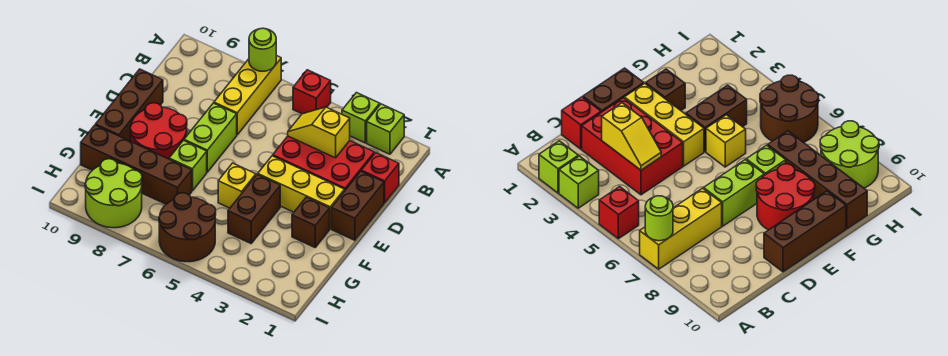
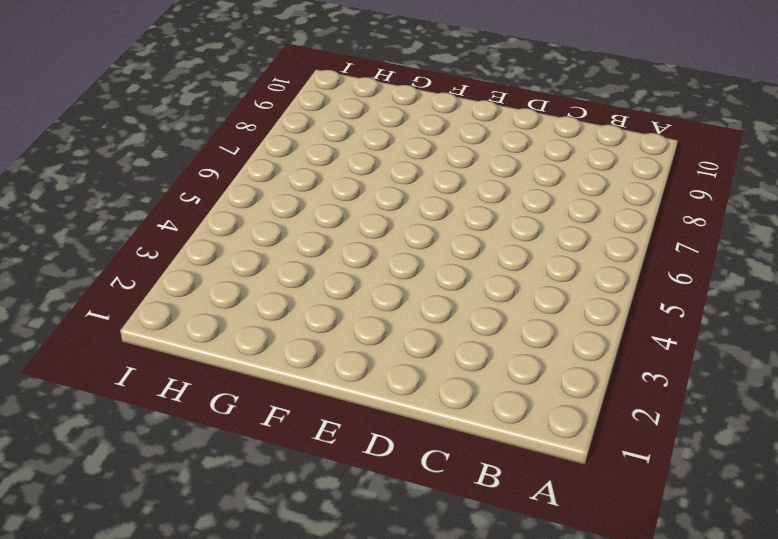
none -> lime 1x1 brick [367,104,404,154]
none -> lime 1x1 brick [342,93,380,143]
none -> red 1x1 brick [293,70,331,114]

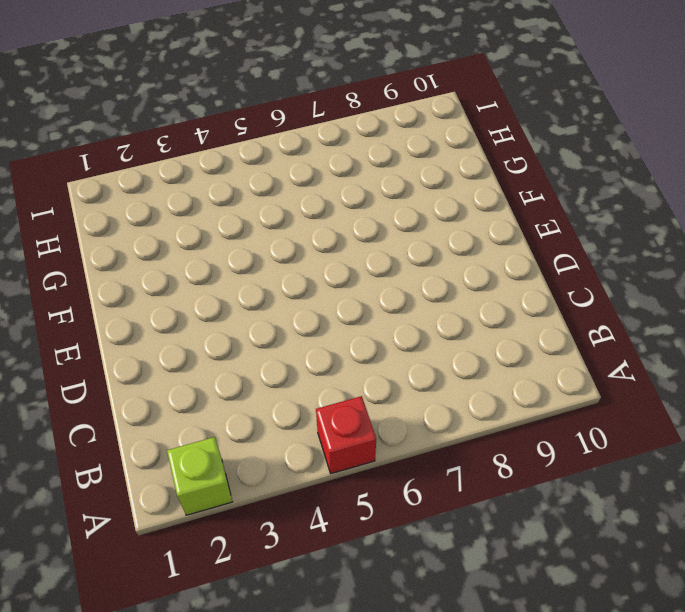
none -> lime 1x1 brick [342,93,380,143]
none -> yellow 1x3 brick [214,56,281,135]
none -> red 1x1 brick [361,153,399,203]

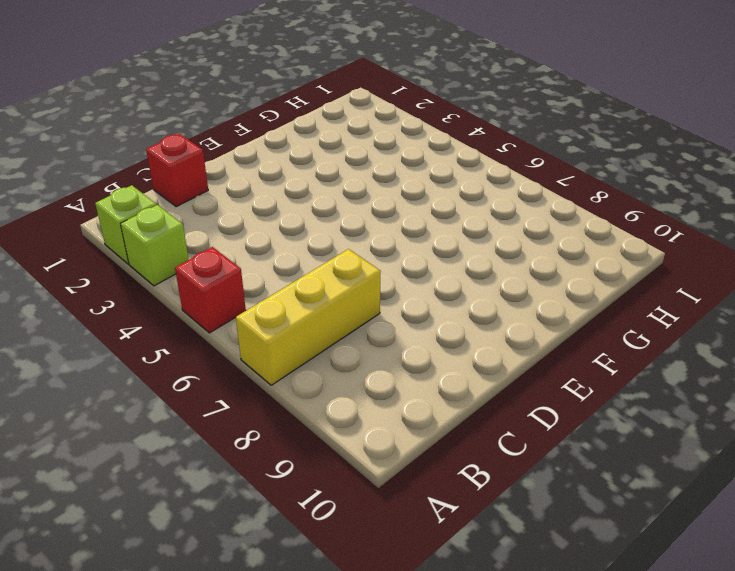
none -> red 2x3 brick [273,136,374,191]
none -> brown 1x2 brick [331,171,384,240]
none -> lime 1x2 brick [184,103,237,172]

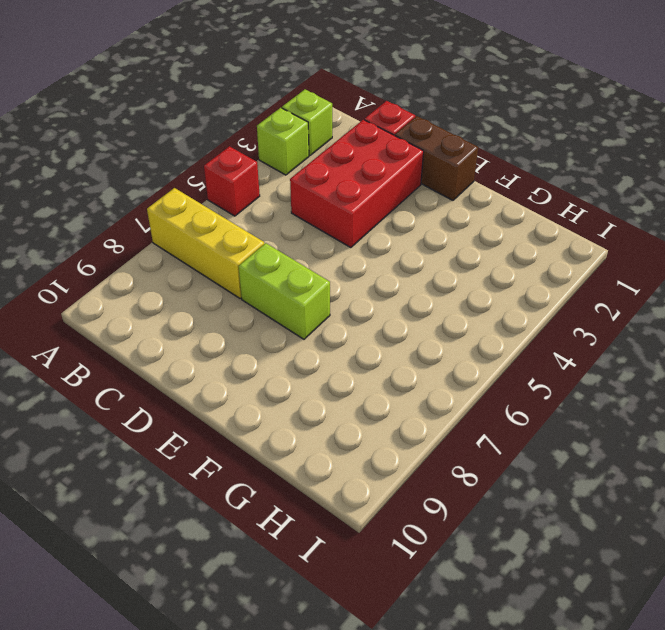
none -> brown 1x3 brick [95,69,163,141]
none -> yellow 1x3 brick [258,156,344,229]
none -> red 2x2 round brick [130,103,187,159]

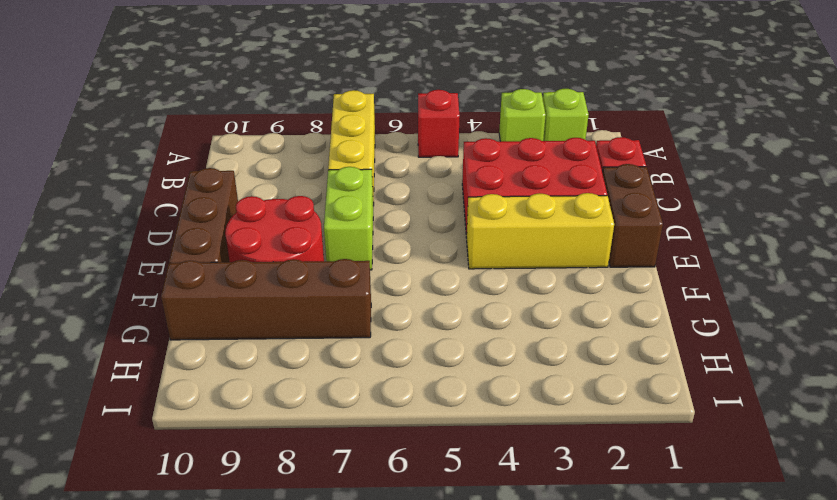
none -> brown 1x1 brick [292,197,330,247]
none -> brown 1x2 brick [228,174,280,243]
none -> yellow 1x1 brick [218,163,256,208]

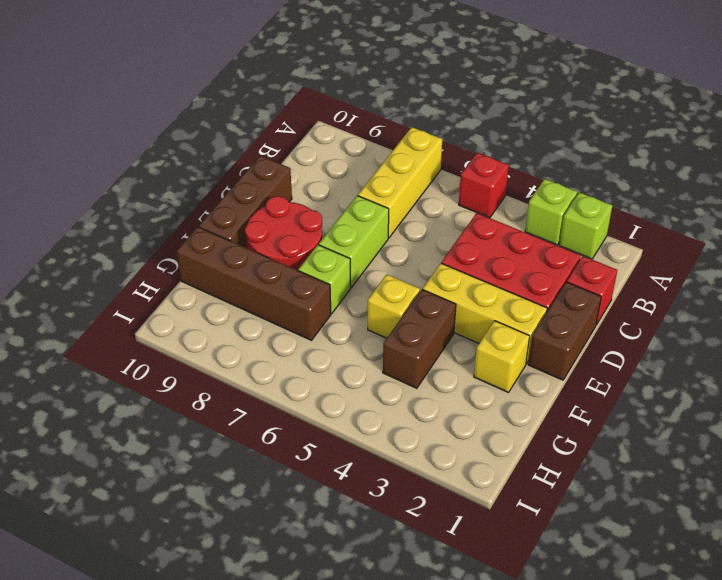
yellow 1x1 brick [474,321,530,392] -> brown 1x1 brick [292,197,330,247]
none -> brown 2x2 round brick [159,193,216,262]
none -> lime 2x2 round brick [85,159,142,228]
none -> lime 1x1 round brick [249,28,276,71]

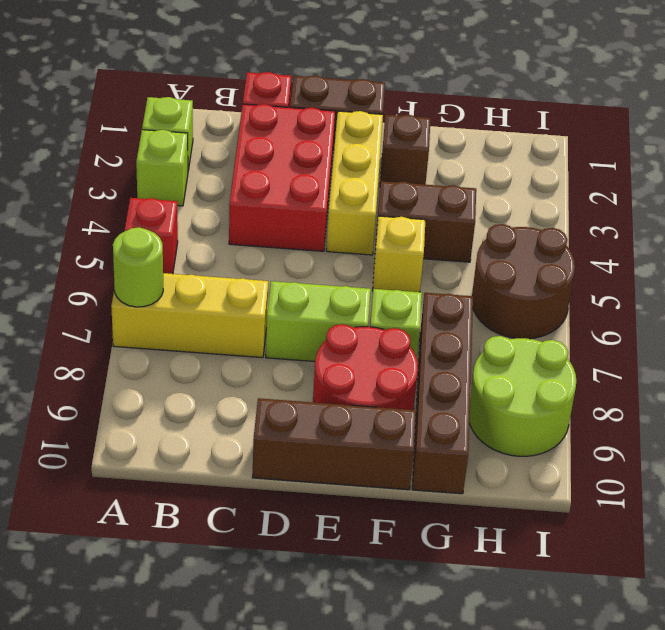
none -> yellow 1x2 slope [288,107,350,158]

